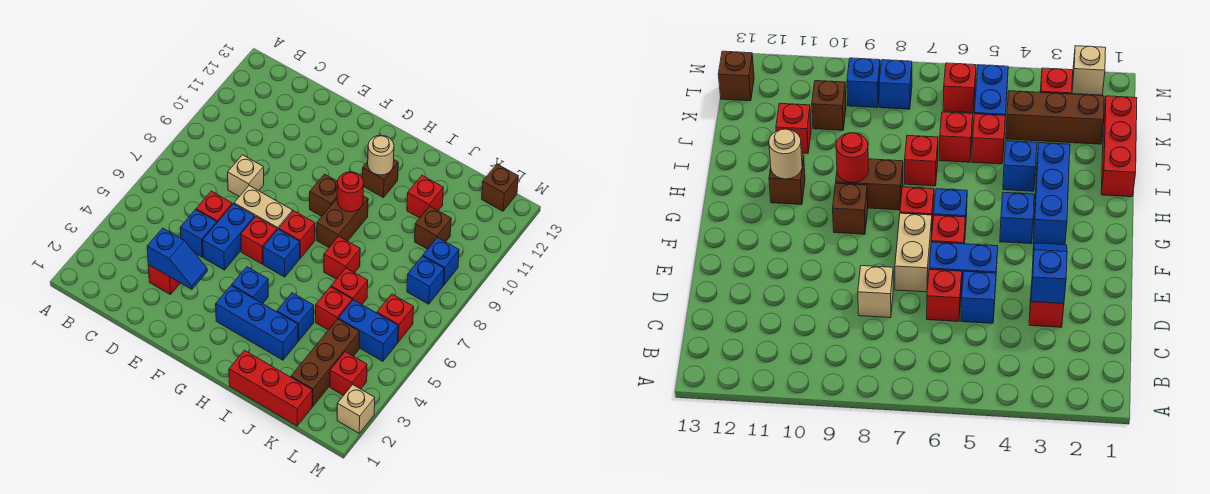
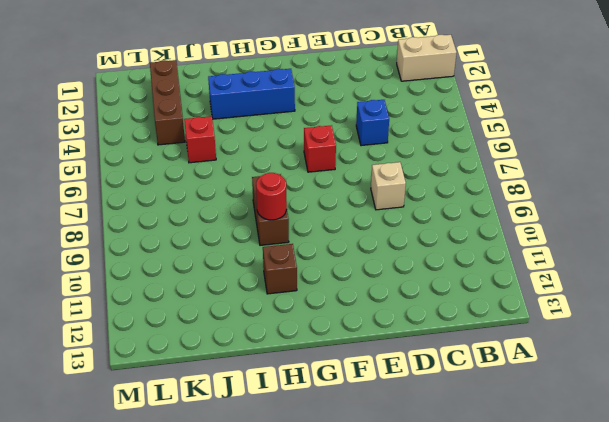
tan 1x2 brick [397,35,457,81] -> tan 1x2 brick moved to [234,186,293,230]
none -> red 1x1 brick [148,265,180,295]
none -> red 1x1 brick [196,191,232,222]
none -> blue 1x2 brick [203,204,255,270]
none -> blue 1x1 brick [232,267,268,304]

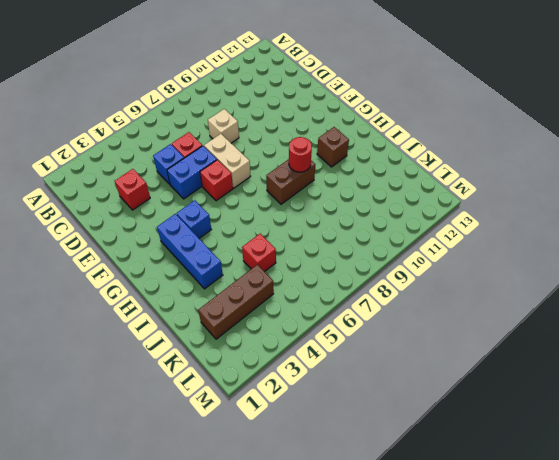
none -> blue 1x1 brick [263,229,300,277]
none -> red 1x1 brick [279,211,315,258]
none -> brown 1x1 brick [310,174,338,216]
none -> red 1x3 brick [229,350,312,426]

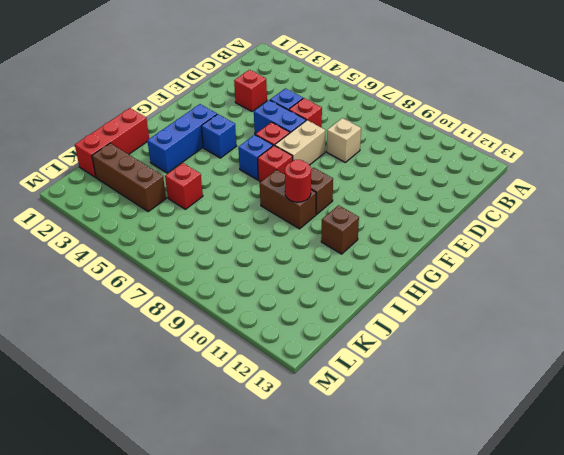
none -> blue 1x1 brick [277,293,314,341]
none -> red 1x1 brick [324,236,360,279]
none -> red 1x1 brick [331,268,368,304]
none -> red 1x1 brick [407,175,443,218]

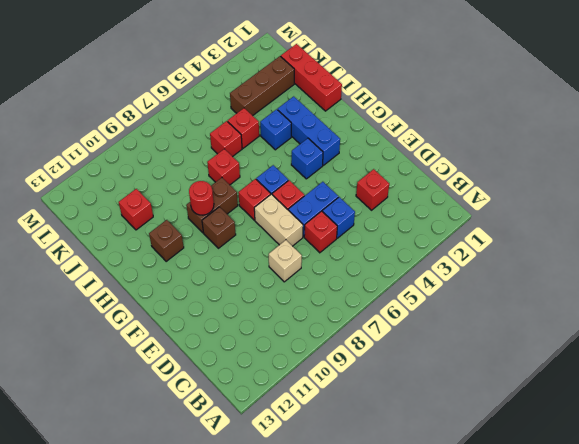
none -> blue 1x2 brick [338,300,398,361]
none -> brown 1x1 brick [415,206,451,249]
none -> red 1x1 brick [330,352,367,396]
none -> red 1x1 brick [377,294,414,342]

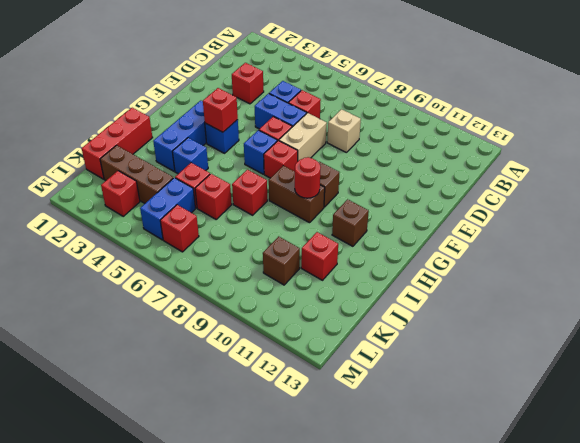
red 1x1 brick [203,88,238,132] -> none
none -> blue 1x1 brick [407,256,444,304]
none -> blue 1x1 brick [423,238,459,285]
none -> brown 1x1 brick [482,164,518,211]
none -> tan 1x1 brick [337,385,375,433]

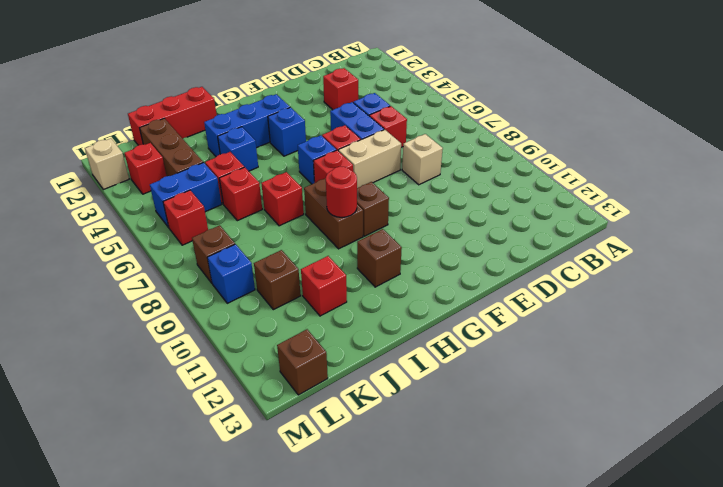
brown 1x1 brick [192,225,235,283] -> blue 1x1 brick [407,256,444,304]
none -> blue 1x2 slope [147,228,207,289]
none -> tan 1x1 round brick [368,135,394,175]

